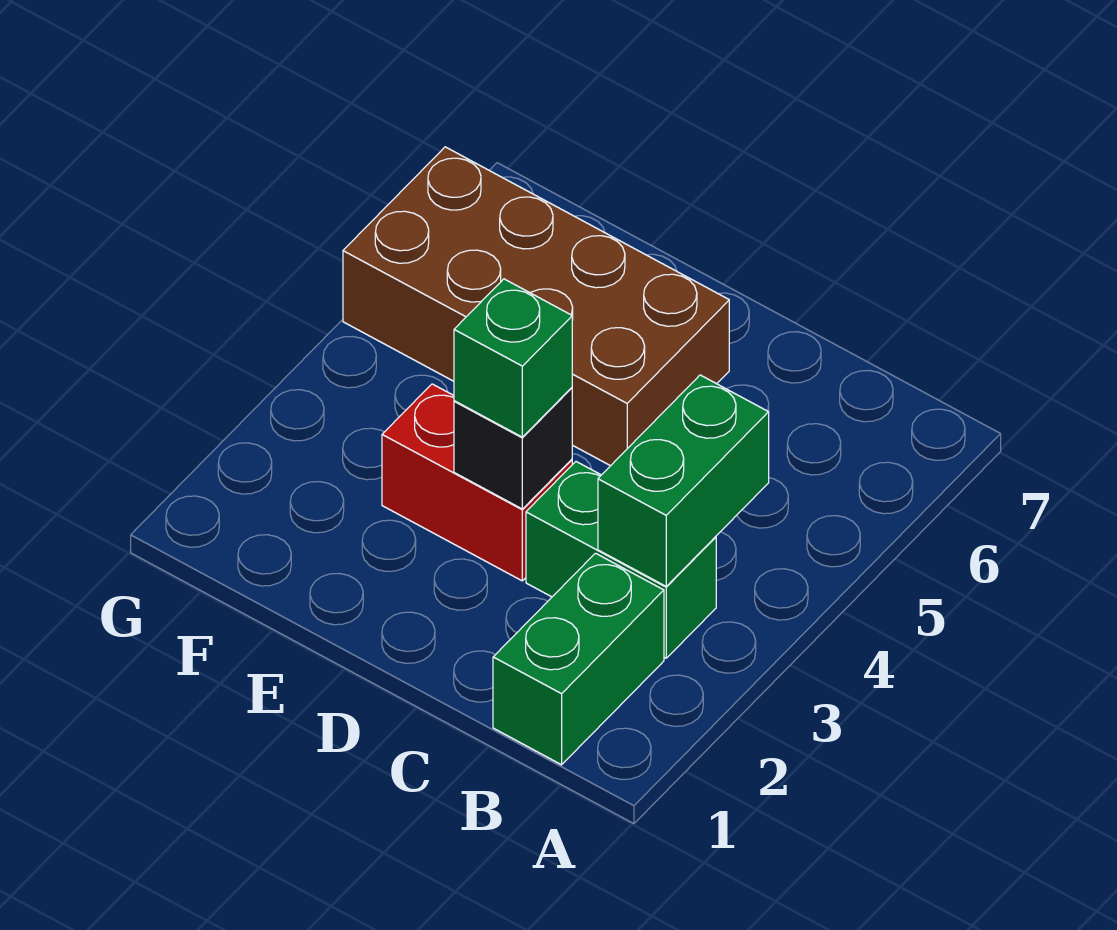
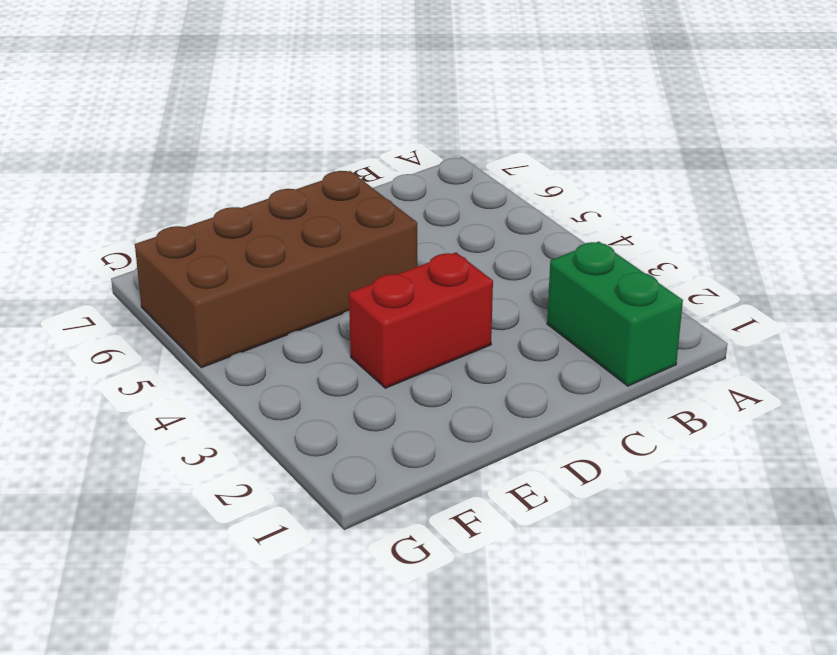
none -> green 1x2 brick [526,462,716,658]
none -> green 1x2 brick [598,375,769,586]

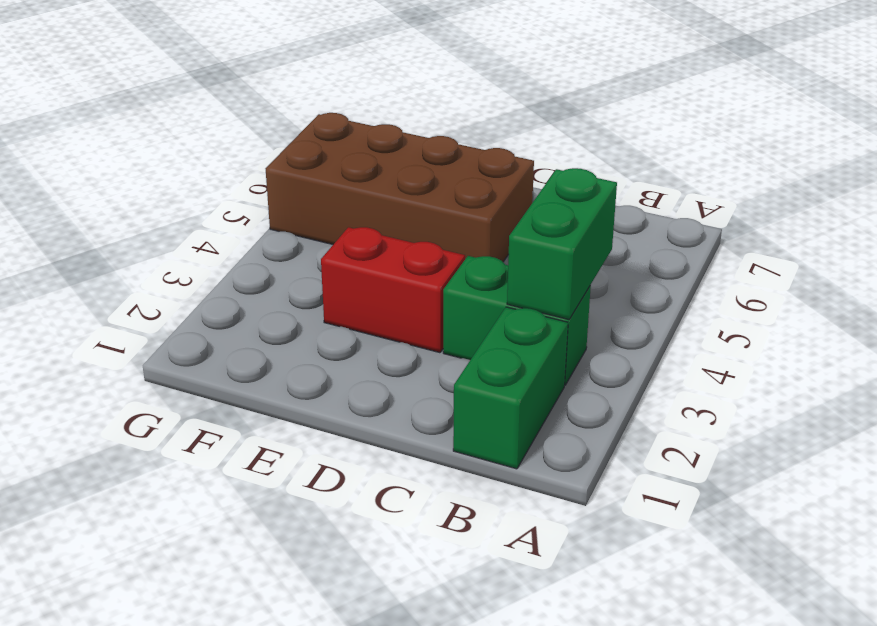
none -> black 1x1 brick [454,388,572,509]
none -> green 1x1 brick [454,279,572,437]

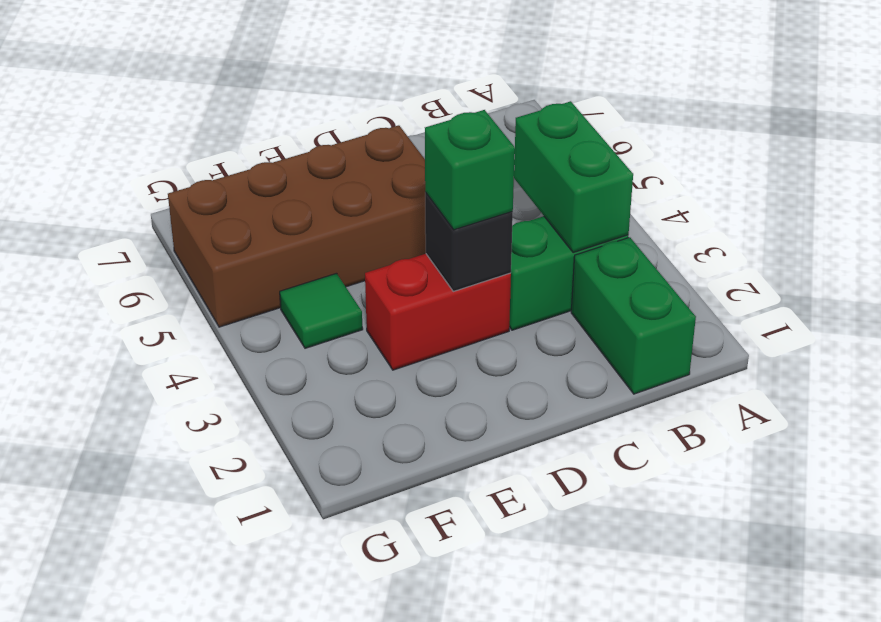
green 1x1 tile [280,273,363,348] -> none

